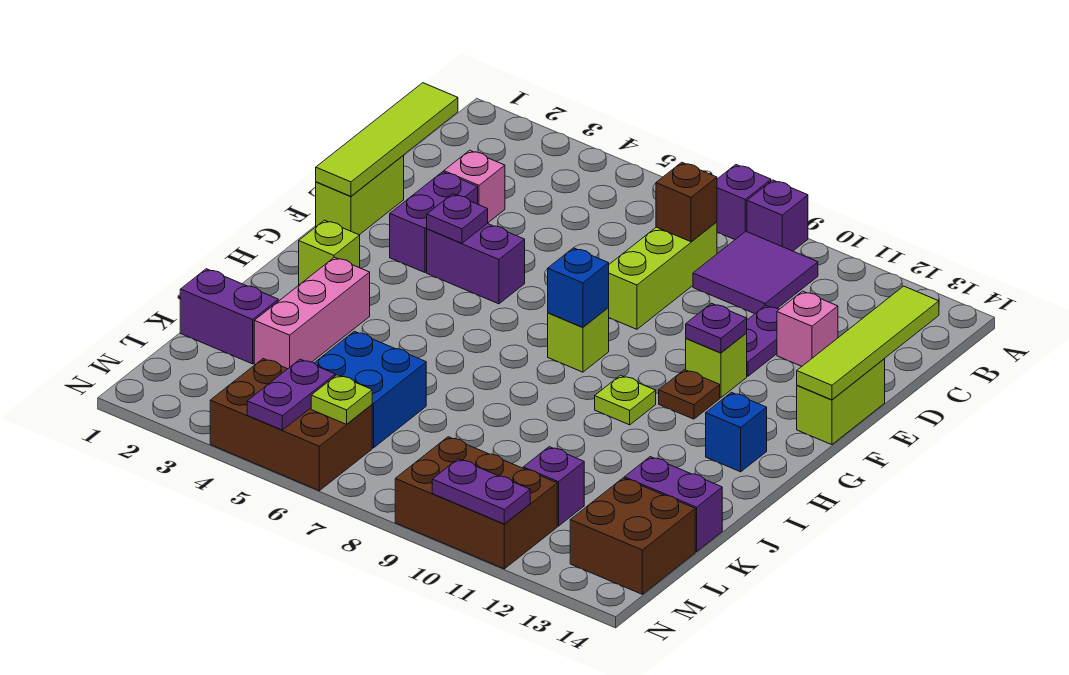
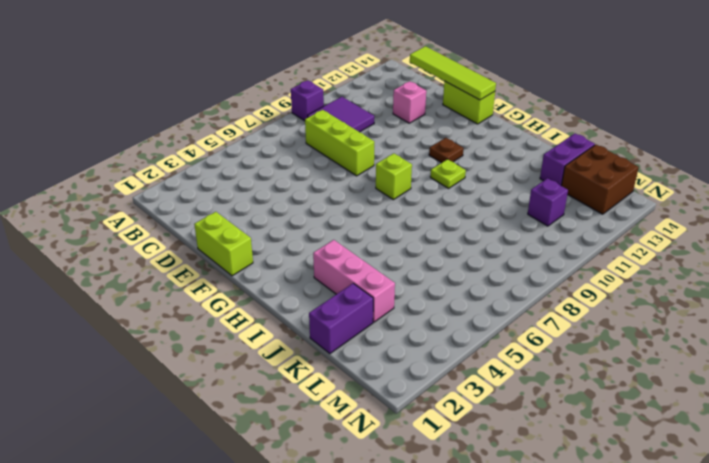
none -> purple 1x1 brick [717,165,771,239]
none -> pink 1x1 brick [444,150,505,223]
none -> purple 1x2 plate [747,305,779,376]
none -> purple 1x2 brick [390,172,478,273]

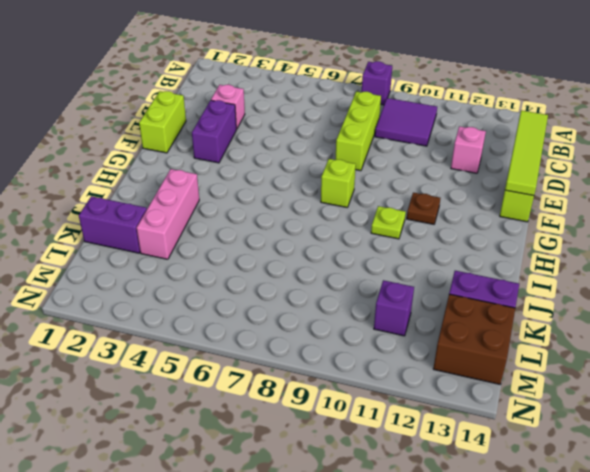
none -> purple 1x1 brick [747,180,808,251]
none -> purple 1x2 plate [747,305,779,376]
none -> purple 1x2 brick [427,223,525,304]
none -> lime 1x1 brick [686,333,747,398]

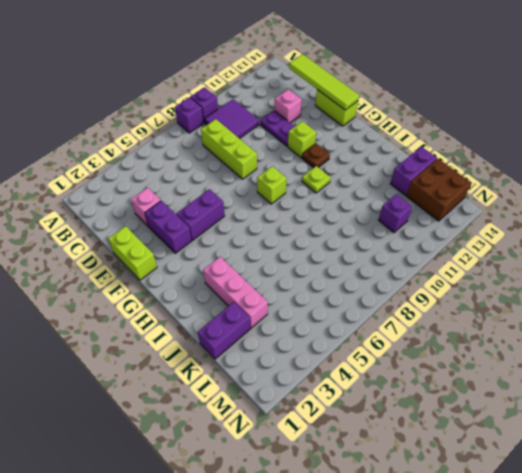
none -> lime 1x1 brick [299,220,360,285]
none -> blue 1x1 brick [706,392,767,472]
none -> blue 2x2 brick [314,331,426,448]
none -> brown 2x3 brick [210,359,372,491]

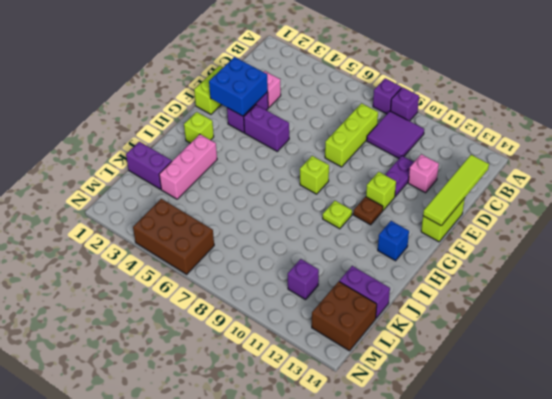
blue 2x2 brick [209,57,268,116] -> blue 2x2 brick moved to [314,331,426,448]
none -> brown 2x3 brick [395,437,557,569]
none -> lime 1x4 tile [316,83,458,196]
none -> brown 1x1 brick [656,162,717,242]
none -> purple 1x1 plate [427,194,488,243]

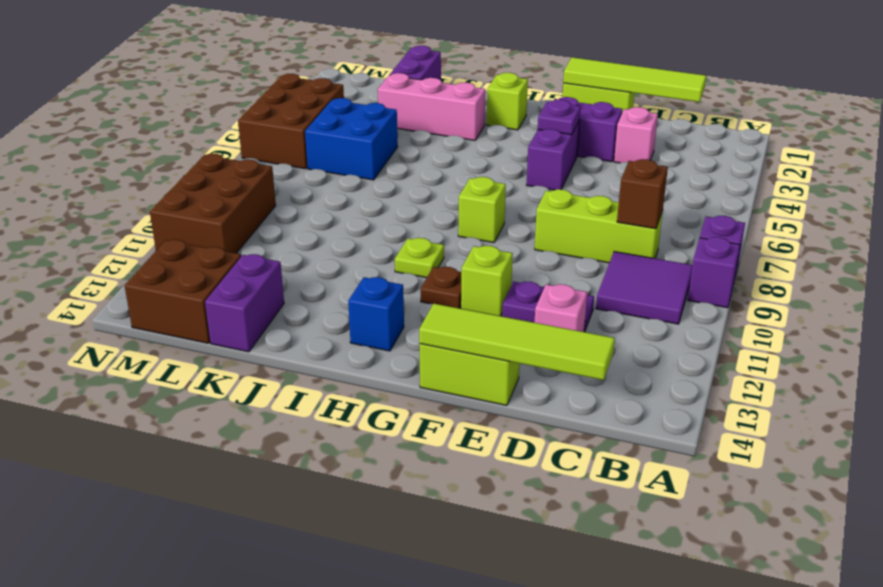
none -> purple 1x1 brick [523,447,584,526]
none -> purple 1x1 plate [686,303,747,353]
none -> blue 1x1 brick [548,248,609,327]
none -> purple 1x2 plate [247,359,335,430]

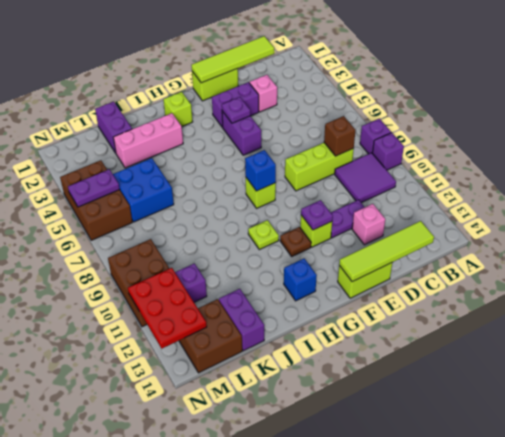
red 2x3 plate [128,268,207,348] -> purple 1x2 plate [432,459,530,524]
none -> lime 1x1 plate [311,375,372,424]

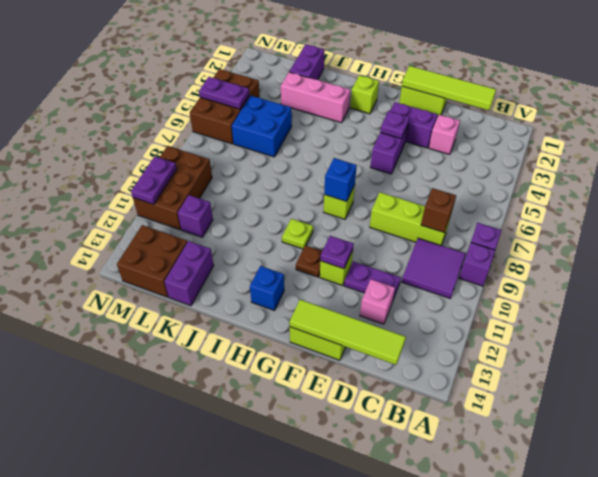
none -> lime 1x1 plate [311,375,372,424]

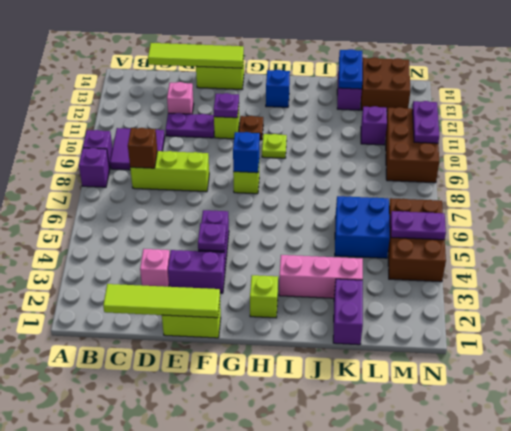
blue 1x2 plate [339,49,362,89] -> none
none -> lime 1x1 plate [311,375,372,424]

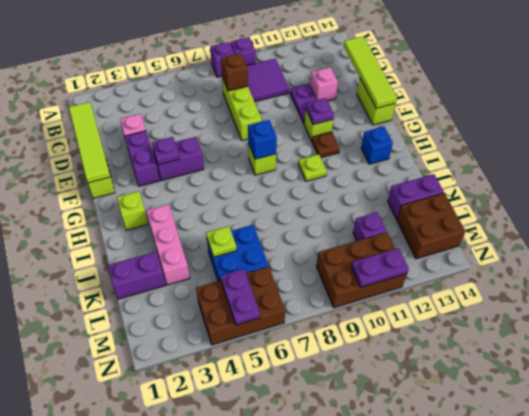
lime 1x1 plate [206,226,237,257] -> lime 1x1 plate moved to [311,375,372,424]

